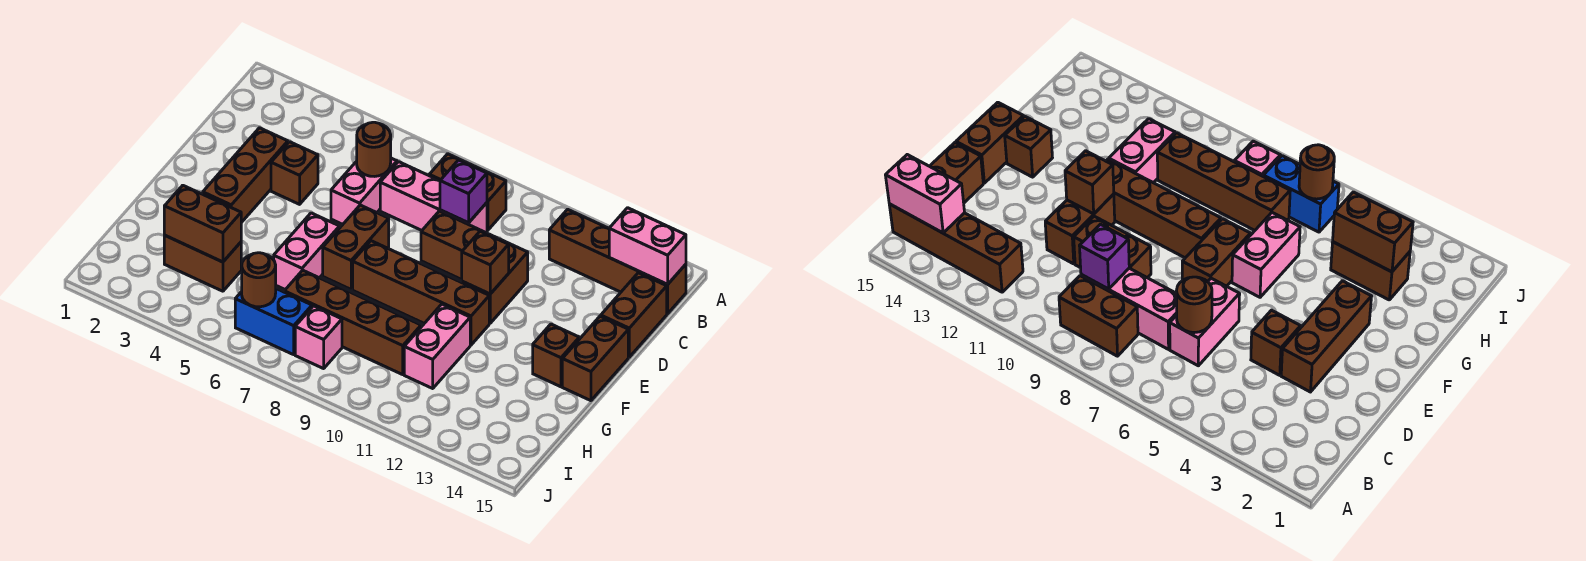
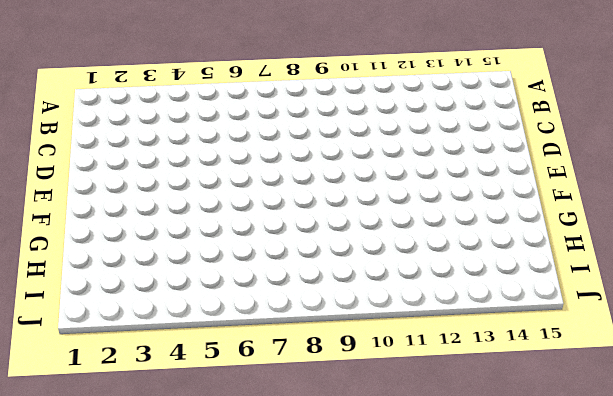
none -> brown 1x2 brick [429,154,506,230]
none -> brown 1x4 brick [549,209,686,314]
none -> pink 1x2 brick [331,158,397,224]

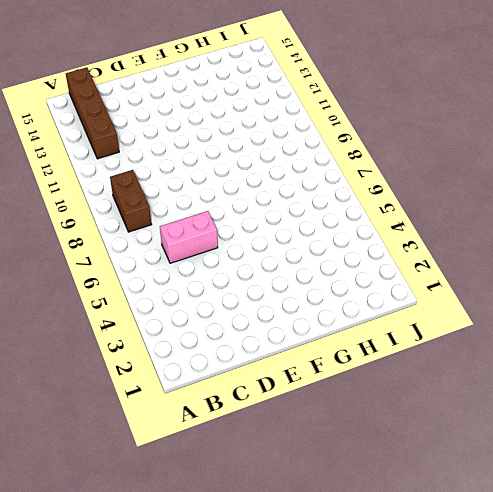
none -> pink 1x3 brick [380,162,487,232]
none -> brown 1x2 brick [601,273,667,357]
none -> brown 1x3 brick [203,128,288,223]

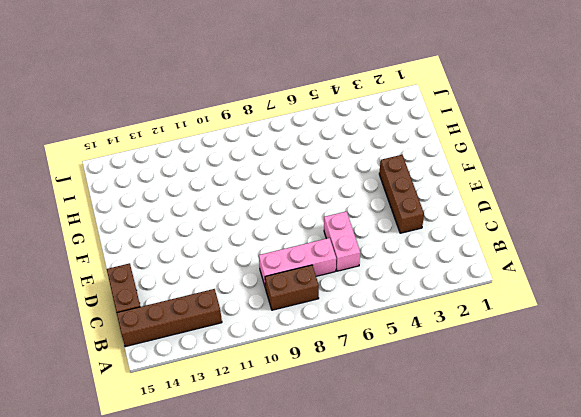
none -> brown 1x1 brick [271,142,318,204]
none -> brown 1x2 brick [421,211,498,280]
none -> brown 1x2 brick [462,239,528,323]

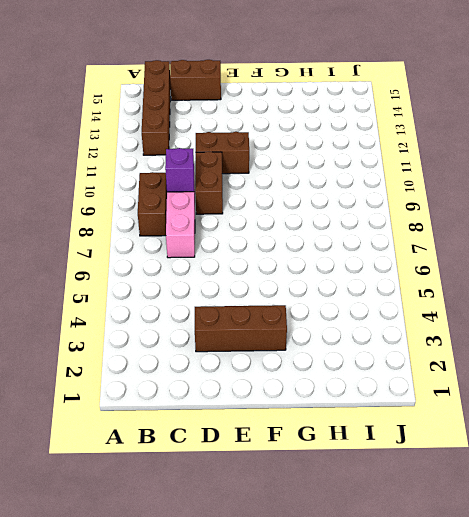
none -> pink 1x2 brick [331,158,397,224]
none -> brown 1x1 brick [271,142,318,204]
none -> brown 1x2 brick [323,205,389,289]

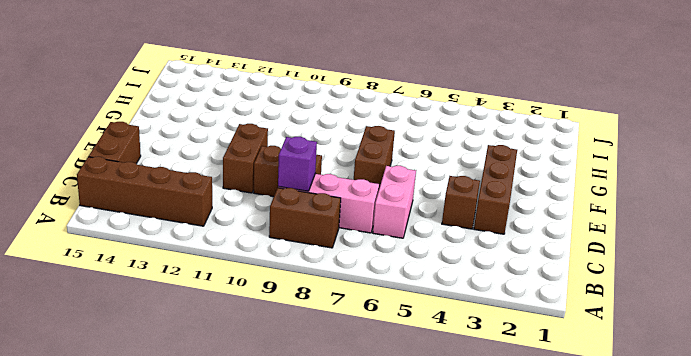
none -> brown 1x2 brick [562,316,628,401]
none -> pink 1x2 brick [274,213,340,290]
none -> brown 1x4 brick [353,241,489,345]

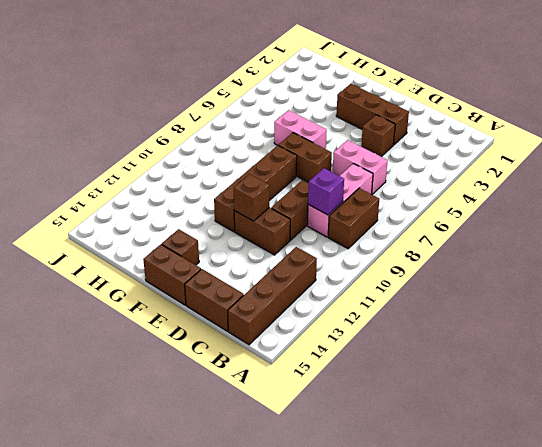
none -> pink 1x2 brick [404,304,470,388]
none -> brown 1x2 brick [164,235,241,291]
none -> brown 1x4 brick [284,270,421,375]

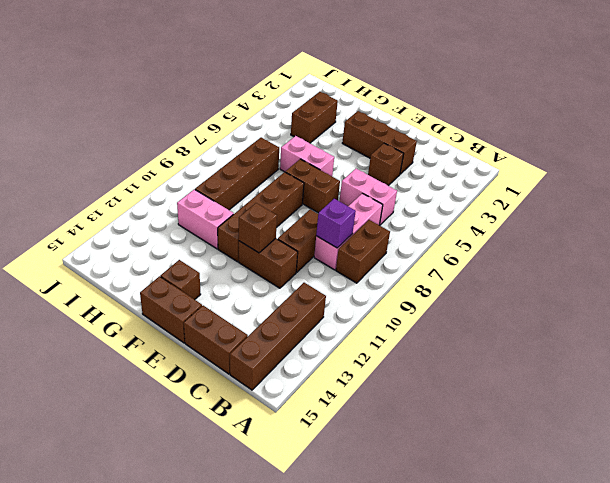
none -> blue 1x2 brick [235,289,312,355]
none -> pink 1x1 brick [295,306,342,369]
none -> pink 1x2 brick [609,208,686,284]

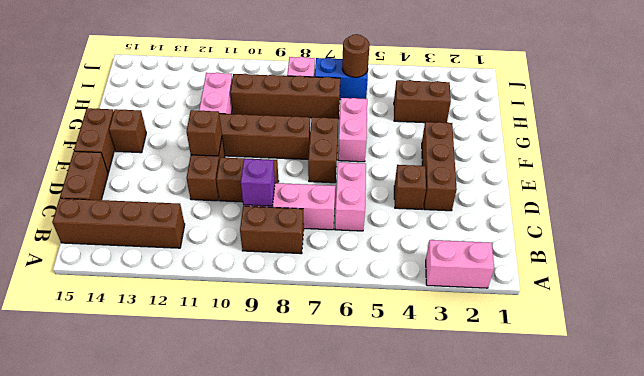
pink 1x2 brick [426,240,494,288] -> pink 1x2 brick moved to [609,208,686,284]
none -> brown 1x1 round brick [357,122,391,176]
none -> brown 1x2 brick [164,185,241,262]

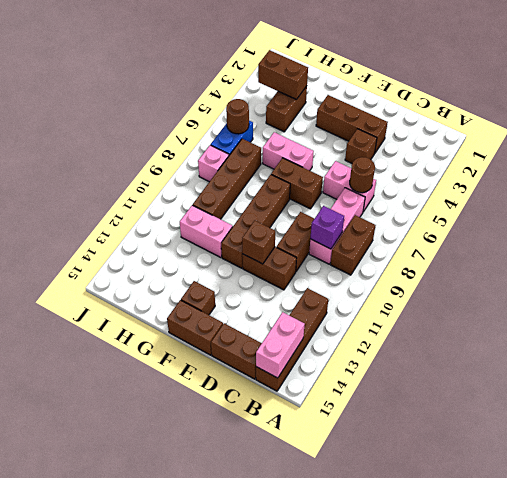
brown 1x2 brick [258,50,308,99] -> brown 1x2 brick turned to [164,185,241,262]

